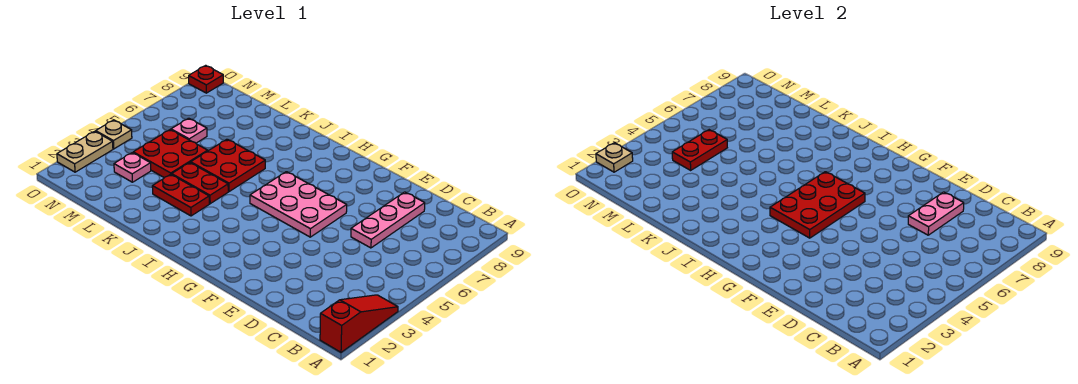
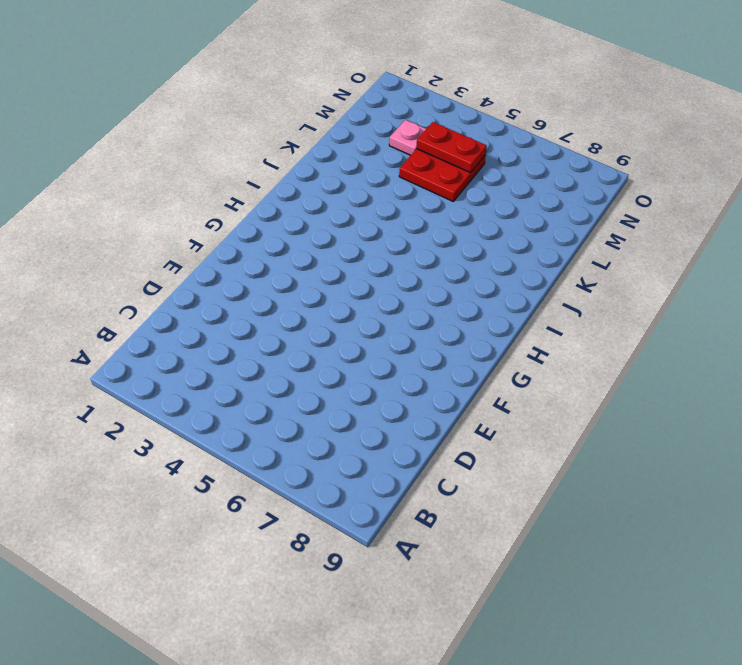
none -> red 1x3 slope [320,295,398,352]
none -> pink 1x3 plate [351,192,425,248]
none -> pink 2x3 plate [250,172,347,237]

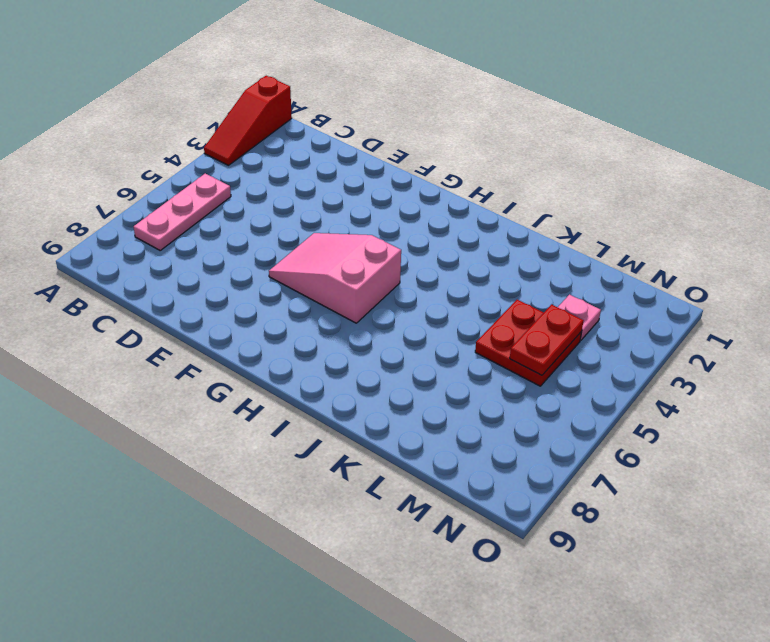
pink 1x3 plate [134,174,231,250] -> pink 1x3 plate moved to [351,192,425,248]
pink 2x3 slope [269,233,401,323] -> pink 2x3 plate [250,172,347,237]
none -> red 1x2 plate [152,174,209,216]
none -> red 1x2 plate [172,163,228,204]
none -> red 2x2 plate [191,139,265,192]

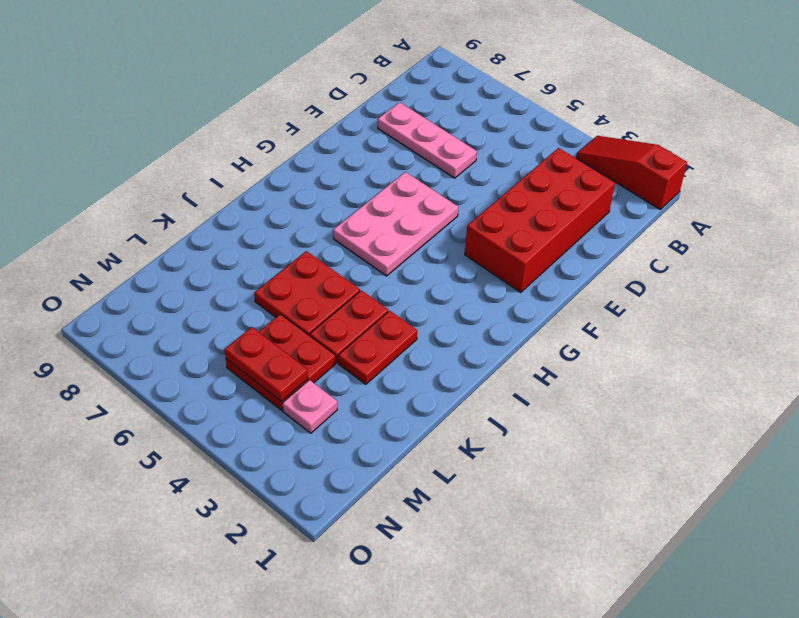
red 2x4 brick [465,148,615,292] -> none
none -> pink 1x1 plate [171,118,207,143]
none -> tan 1x2 plate [57,131,113,172]
none -> tan 1x1 plate [96,120,132,149]

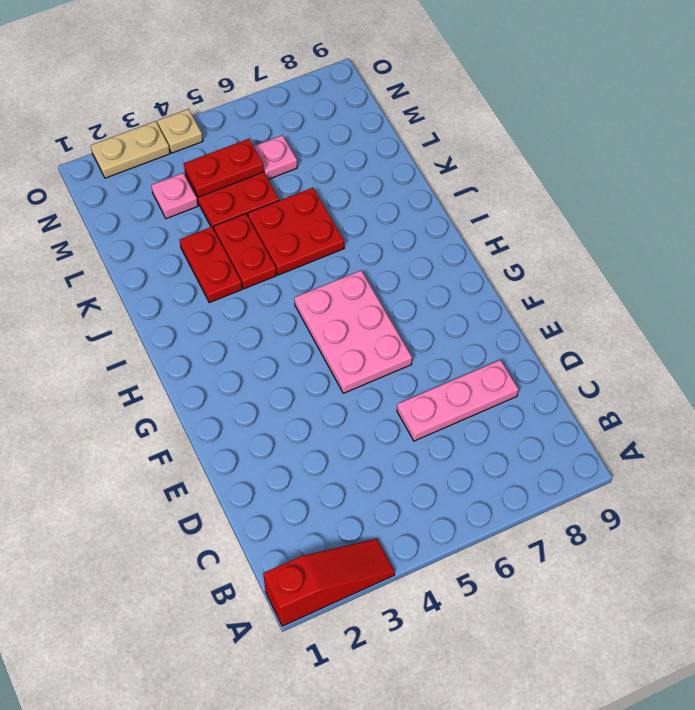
none -> red 1x1 plate [189,65,223,93]
none -> pink 1x2 plate [908,192,964,235]
none -> red 2x3 plate [770,172,865,238]

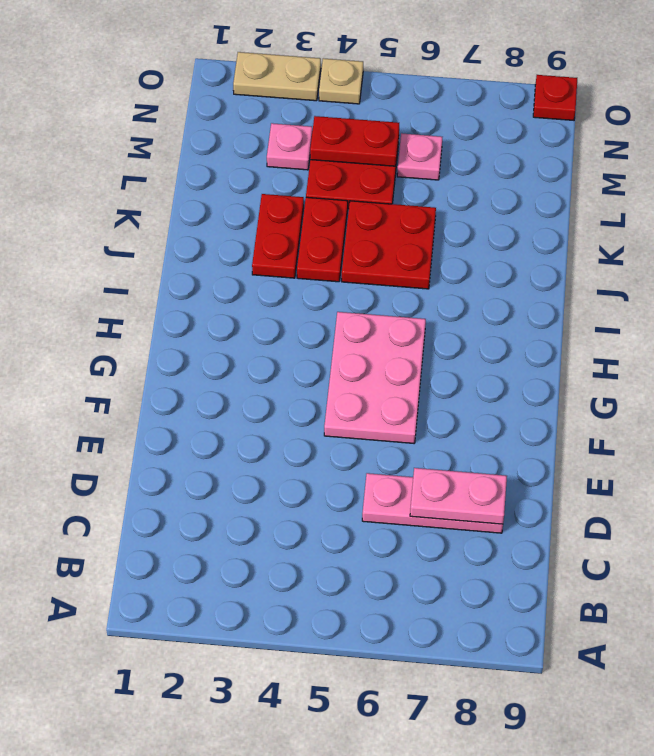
none -> red 1x3 slope [320,295,398,352]
none -> red 2x3 plate [770,172,865,238]
none -> tan 1x1 plate [596,143,633,172]

